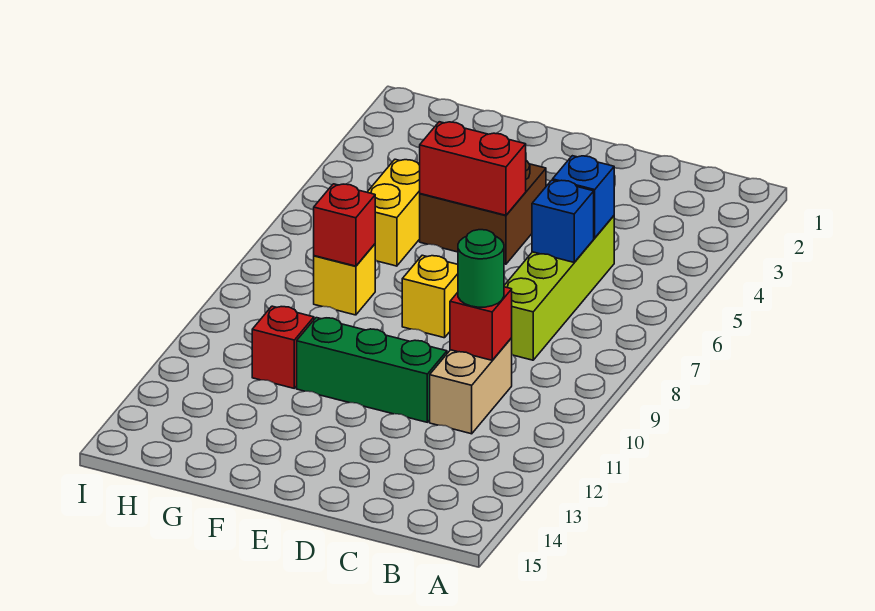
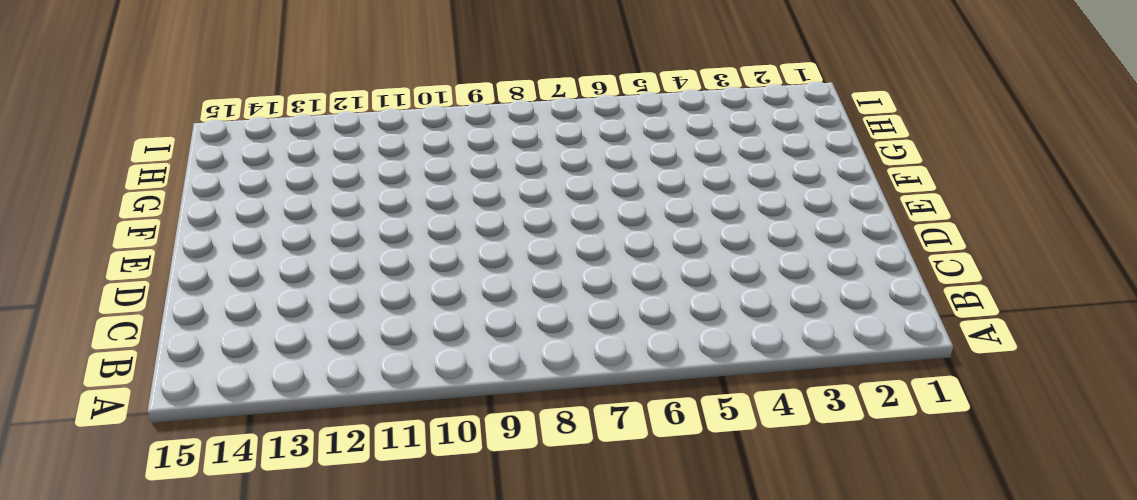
none -> lime 1x4 brick [504,216,614,360]
none -> tan 1x2 brick [430,338,512,434]
none -> green 1x3 brick [297,318,447,422]

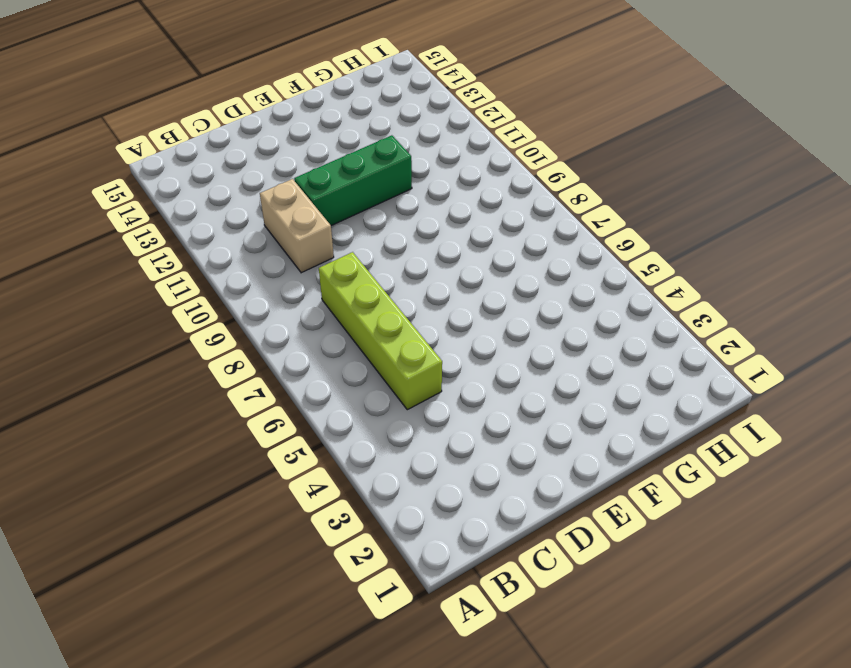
none -> brown 2x2 brick [420,161,546,264]
none -> yellow 1x1 brick [402,255,458,338]
none -> yellow 1x2 brick [367,159,420,266]

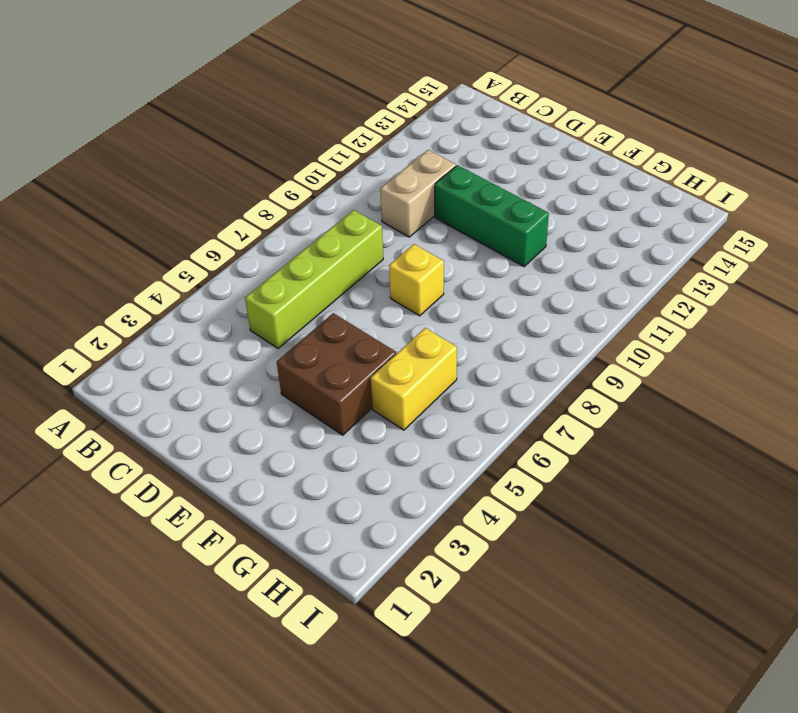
none -> yellow 1x1 brick [314,244,375,315]
none -> red 1x1 brick [252,306,314,388]
none -> blue 1x1 brick [553,156,614,238]

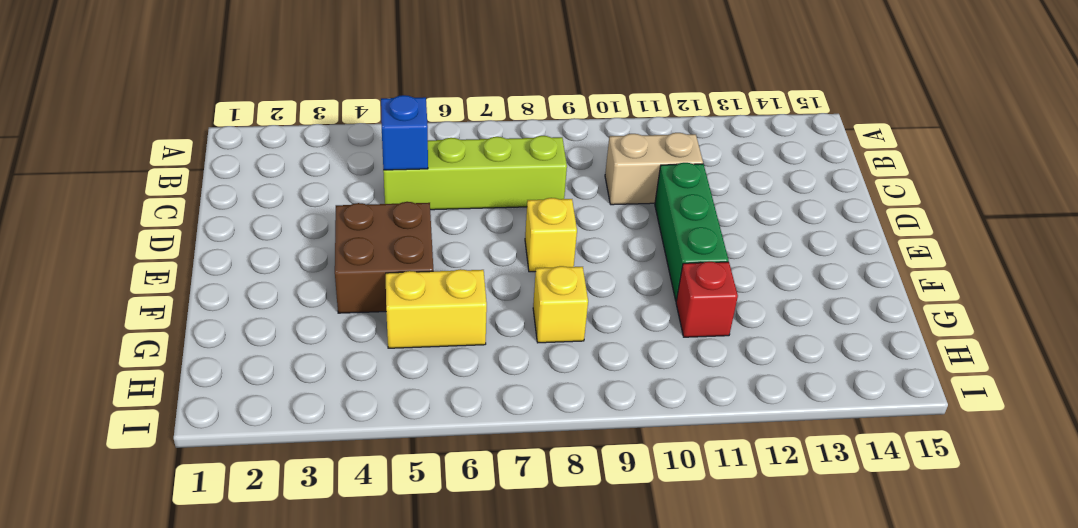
none -> blue 1x1 brick [532,180,594,262]
none -> red 1x1 brick [450,287,512,360]
none -> red 1x2 brick [420,122,526,215]

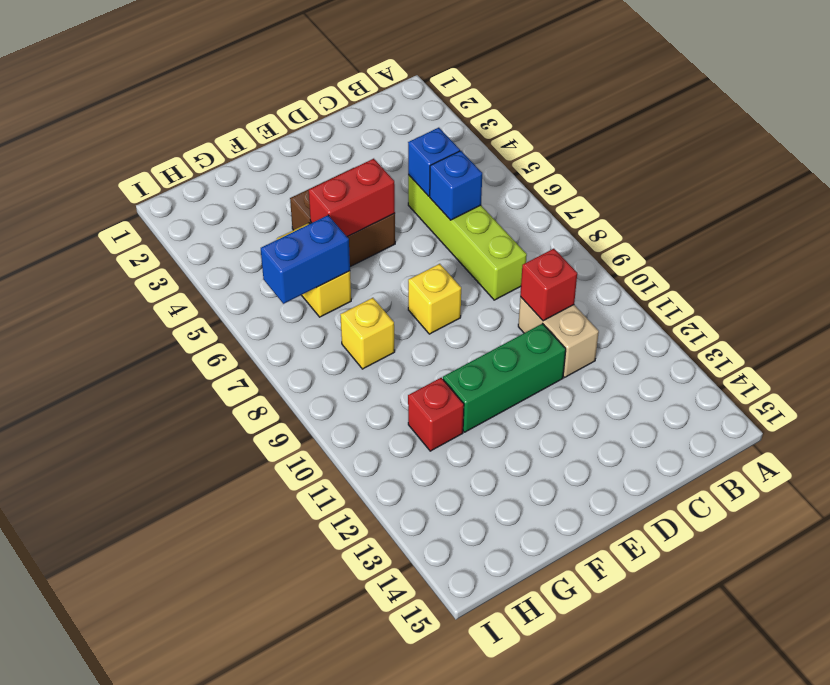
blue 1x2 brick [261,215,350,304] -> none
none -> red 1x1 brick [314,184,375,266]
none -> green 1x1 round brick [458,230,504,307]

